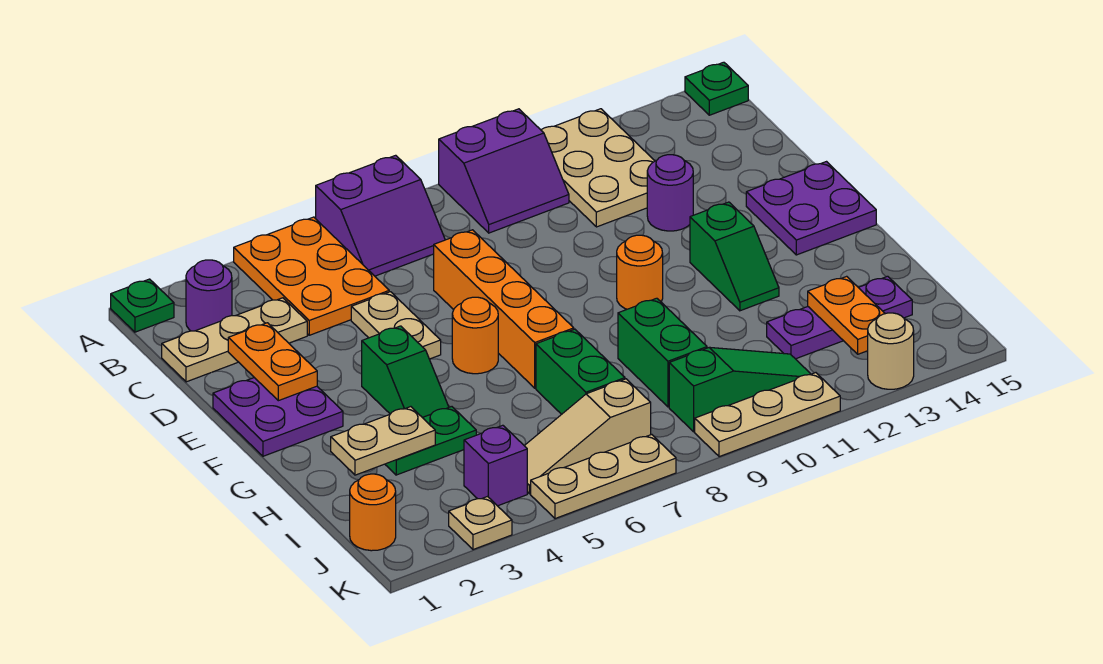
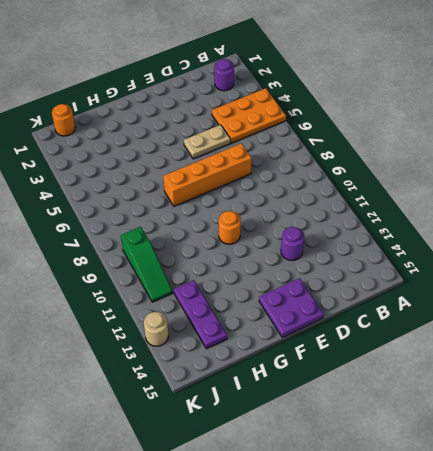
none -> green 1x1 plate [111,279,174,332]
none -> purple 2x2 slope [316,155,445,276]
none -> purple 2x2 slope [439,109,569,233]
none -> tan 2x3 plate [541,109,655,227]

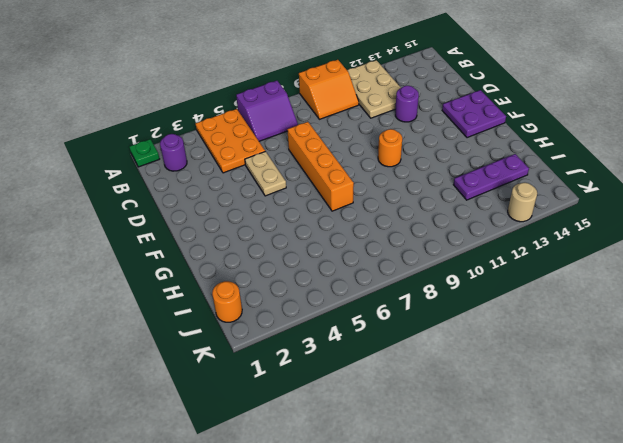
orange 2x2 slope [299,60,359,119] -> purple 2x2 slope [439,109,569,233]
none -> green 1x1 plate [685,62,748,115]
none -> tan 1x3 plate [162,298,307,382]
none -> purple 2x2 plate [213,378,343,456]
none -> green 1x2 slope [362,326,449,417]

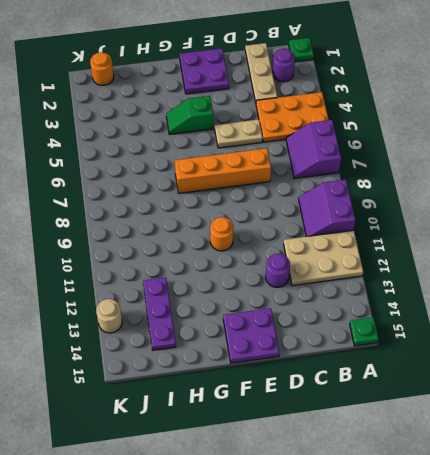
none -> orange 1x1 round brick [452,297,498,374]
none -> green 1x2 slope [690,202,779,311]
none -> green 1x2 plate [385,407,476,475]
none -> green 1x2 brick [536,329,625,414]

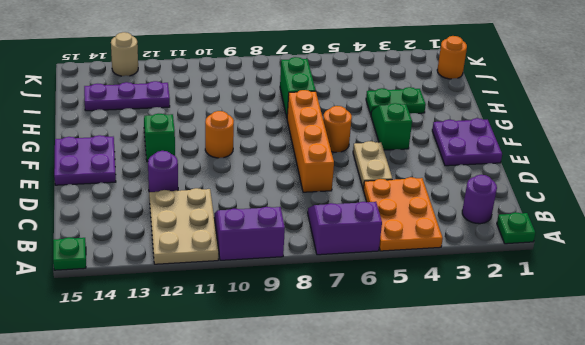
none -> tan 1x3 plate [162,298,307,382]
none -> green 1x2 brick [618,298,707,407]
none -> purple 1x1 brick [464,425,527,506]
none -> tan 1x3 slope [524,379,651,494]

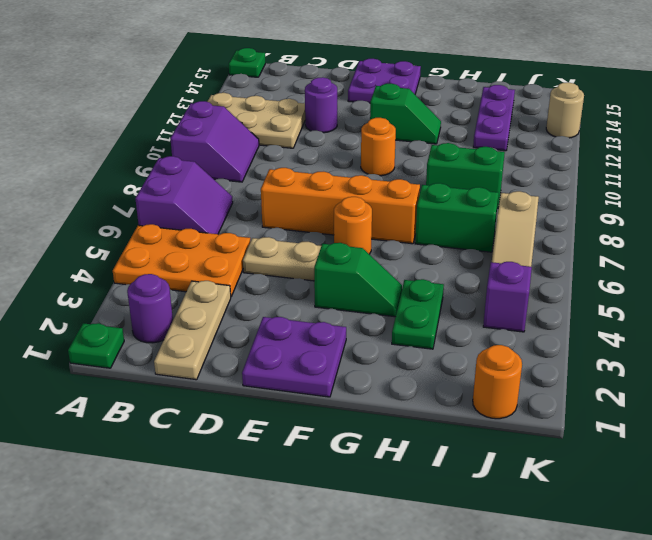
none -> green 1x3 slope [669,347,811,432]
none -> tan 1x1 plate [449,497,512,550]
none -> tan 1x3 plate [531,435,676,519]
none -> tan 1x3 plate [695,373,840,457]

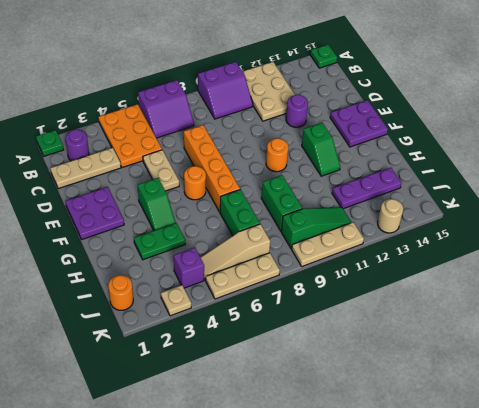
none -> orange 1x2 plate [228,323,317,401]
none -> tan 1x2 plate [331,407,435,475]
none -> orange 1x2 plate [808,276,885,354]

